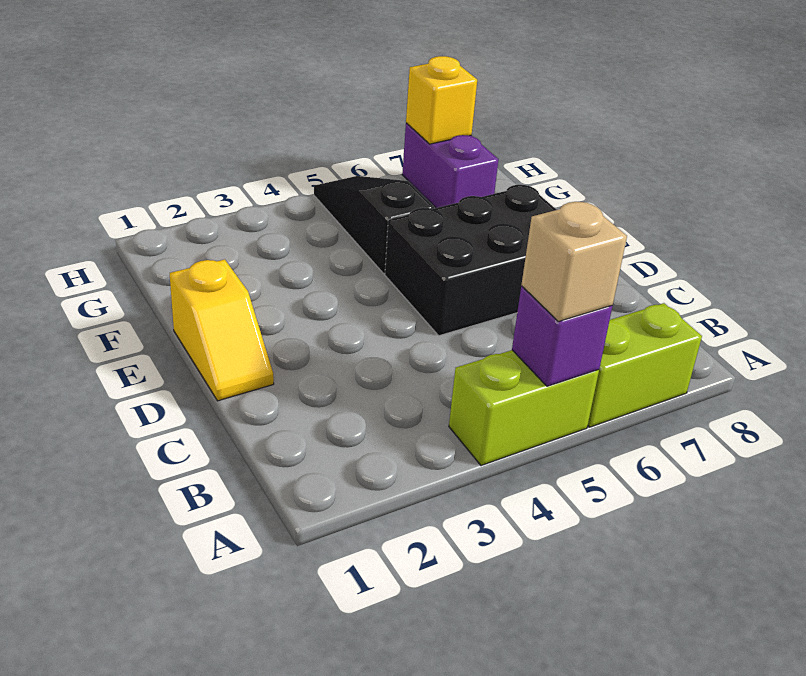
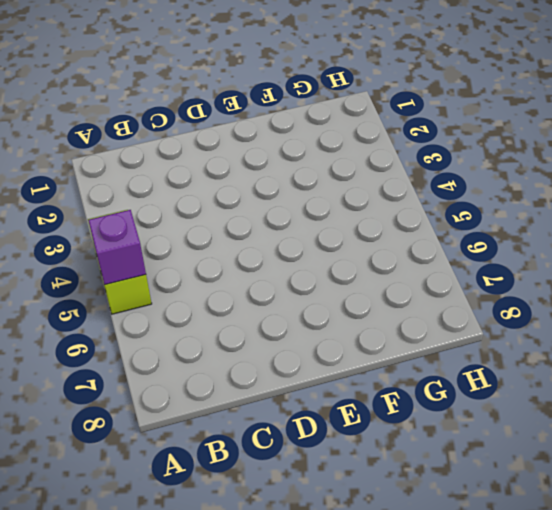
none -> lime 1x2 brick [588,303,702,427]
none -> yellow 1x2 slope [170,259,274,401]

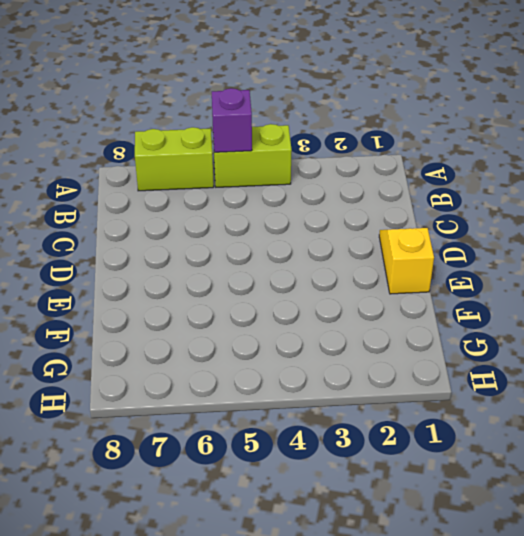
none -> black 2x3 brick [385,185,556,336]
none -> black 1x3 slope [314,176,434,274]

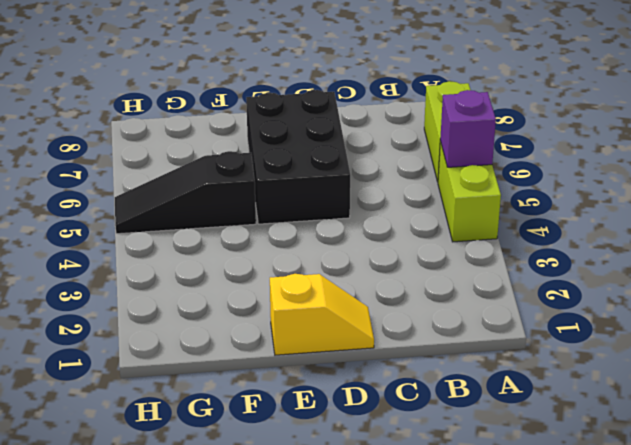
none -> purple 1x2 brick [402,123,499,208]
none -> yellow 1x1 brick [406,56,477,144]

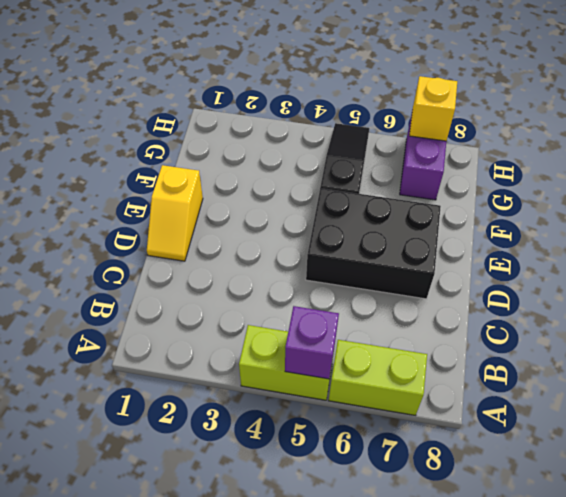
none -> tan 1x1 brick [521,202,627,322]

